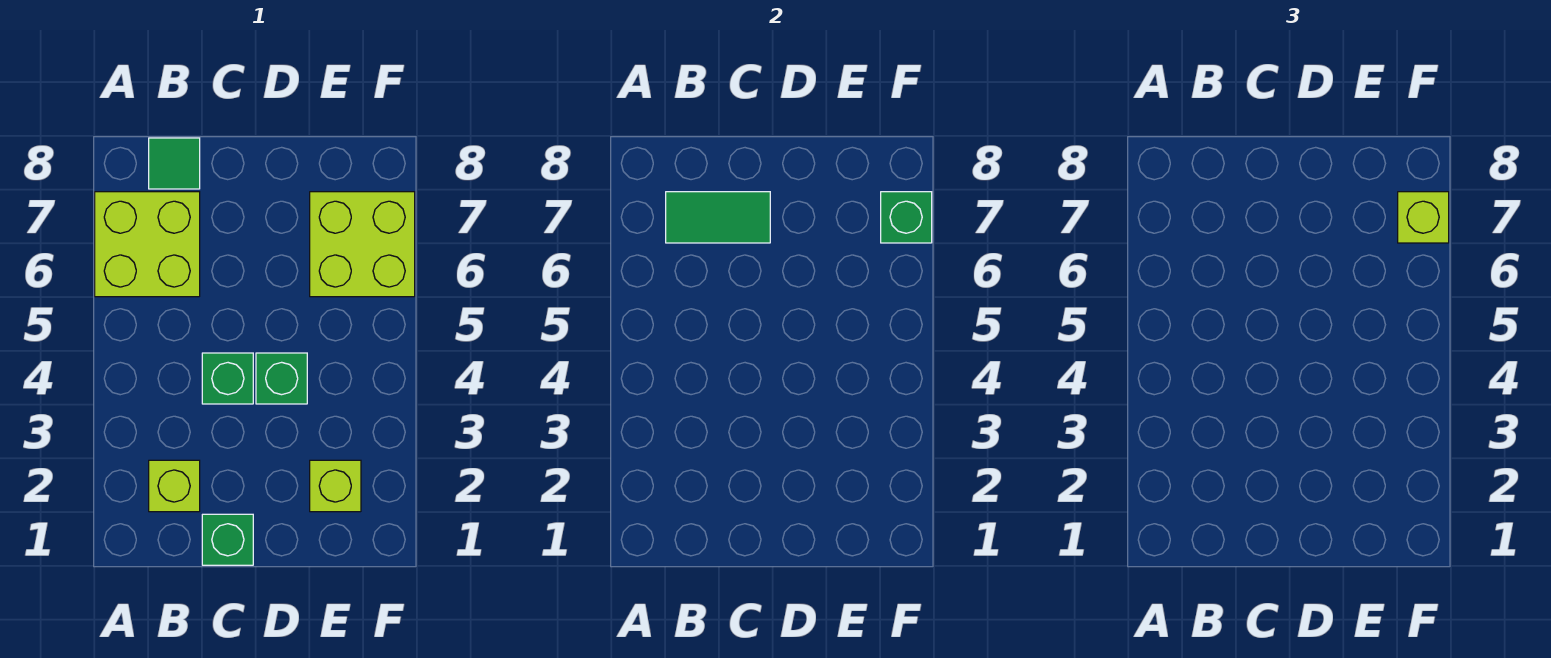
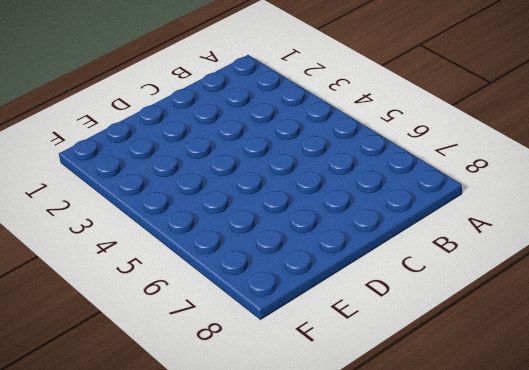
none -> lime 2x2 brick [95,192,200,297]
none -> lime 1x1 brick [149,460,200,512]

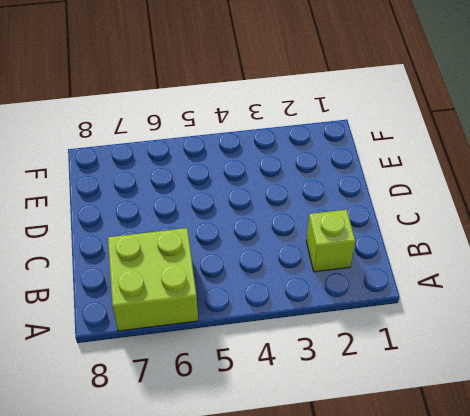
none -> green 1x1 tile [149,138,200,189]
none -> green 1x1 brick [202,514,253,565]

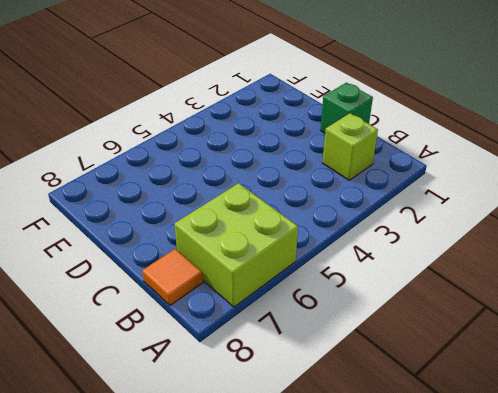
orange 1x1 tile [142,249,203,305] -> green 1x1 tile [149,138,200,189]
none -> green 1x1 brick [202,353,253,404]
none -> green 1x1 brick [256,353,307,404]

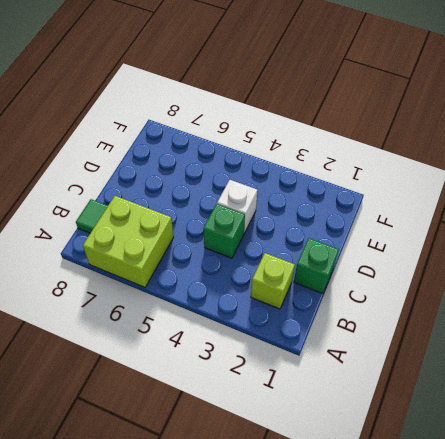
white 1x1 brick [217,180,258,233] -> green 1x1 brick [256,353,307,404]
none -> lime 1x1 brick [310,460,361,512]
none -> lime 2x2 brick [310,192,415,297]

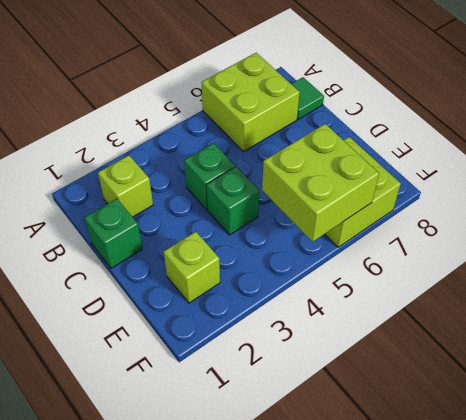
lime 2x2 brick [262,124,379,242] -> none
none -> green 1x2 tile [666,192,770,243]
none -> green 1x1 brick [881,192,932,243]

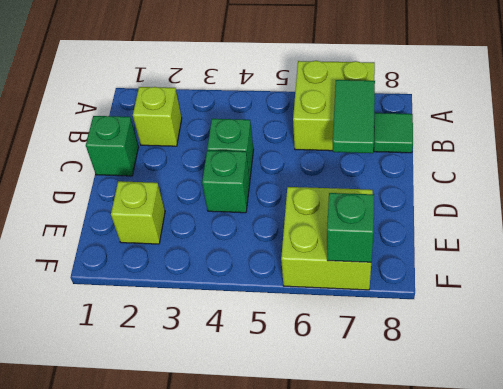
none -> lime 1x1 brick [1398,192,1449,243]

